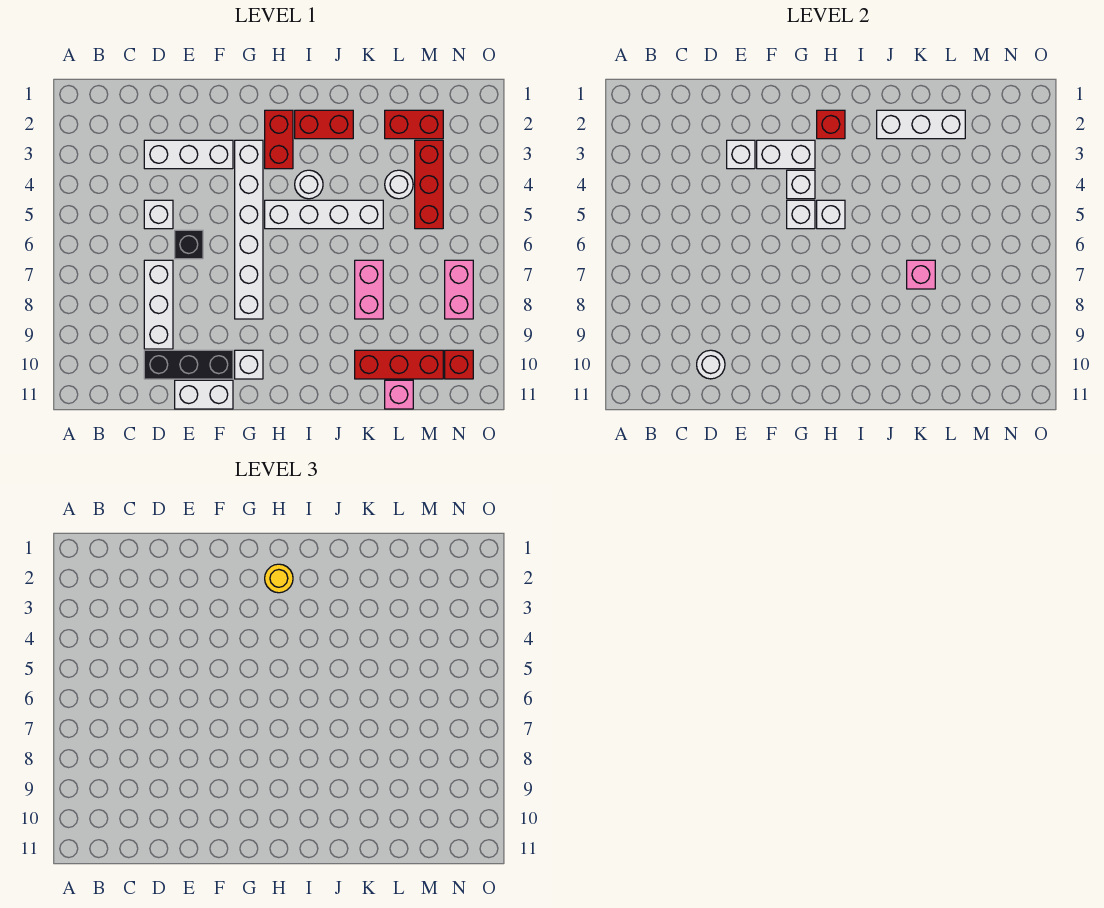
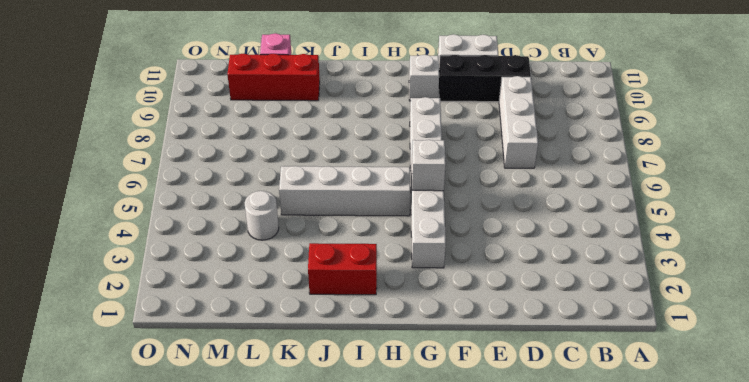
none -> white 1x3 brick [144,140,233,169]
none -> white 1x1 brick [144,200,173,229]
none -> black 1x1 brick [175,230,203,259]
none -> red 1x2 brick [265,110,293,169]

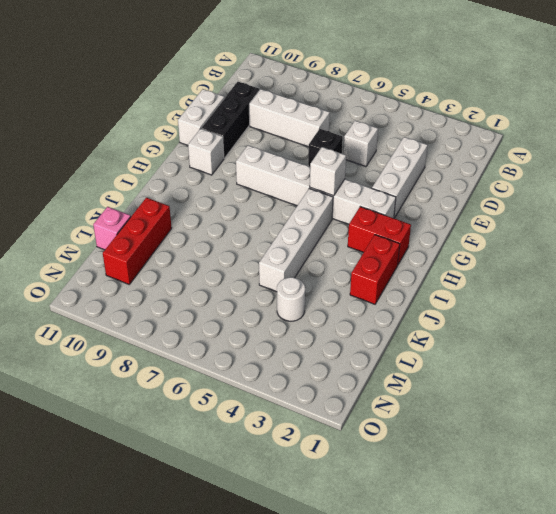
none -> white 1x1 round brick [295,170,323,199]
none -> pink 1x2 brick [355,260,383,319]
none -> red 1x2 brick [385,110,443,139]
none -> red 1x3 brick [415,140,443,229]

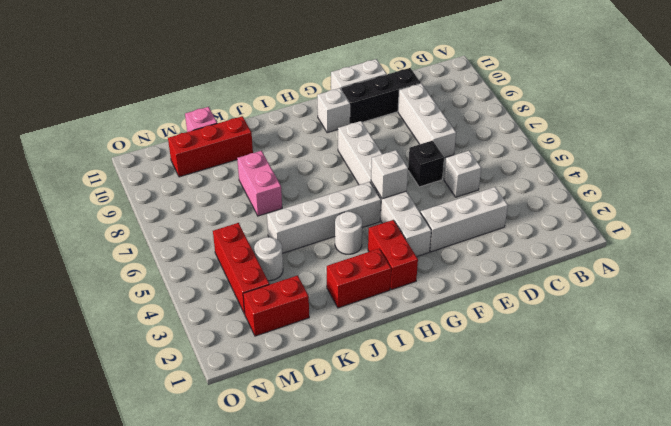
none -> pink 1x2 brick [445,260,473,319]
none -> red 1x1 brick [445,350,473,379]
none -> white 1x1 round brick [697,350,725,379]
none -> white 1x1 brick [727,140,755,169]

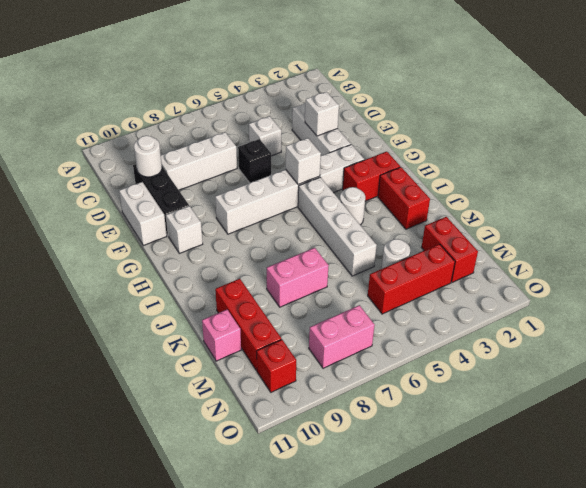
none -> white 1x2 brick [757,140,815,169]
none -> white 1x1 brick [787,170,815,199]
none -> red 1x1 brick [817,110,845,139]
none -> white 1x1 brick [817,200,845,229]

